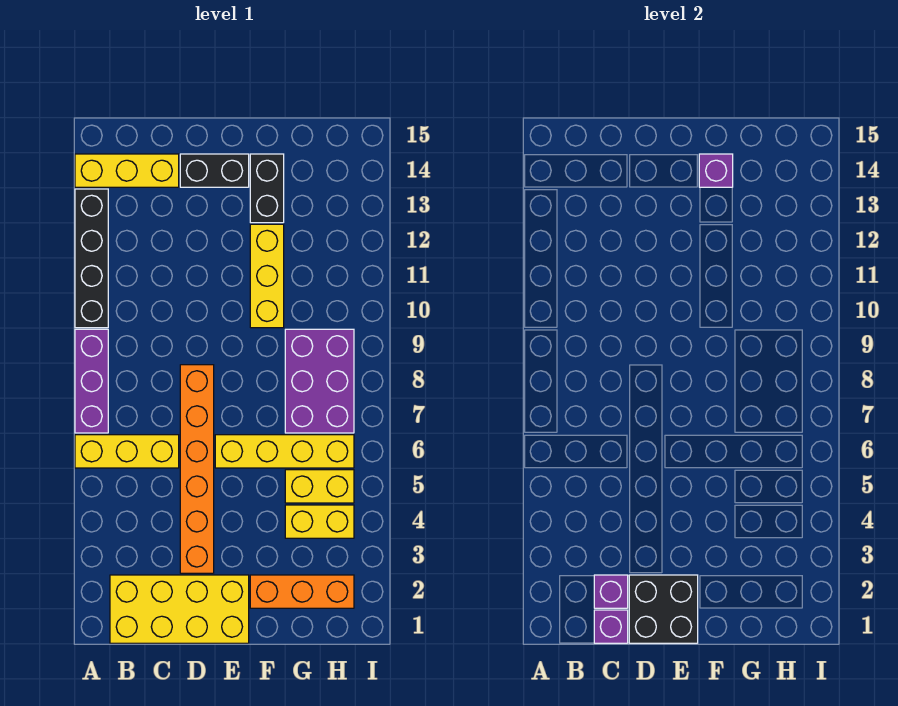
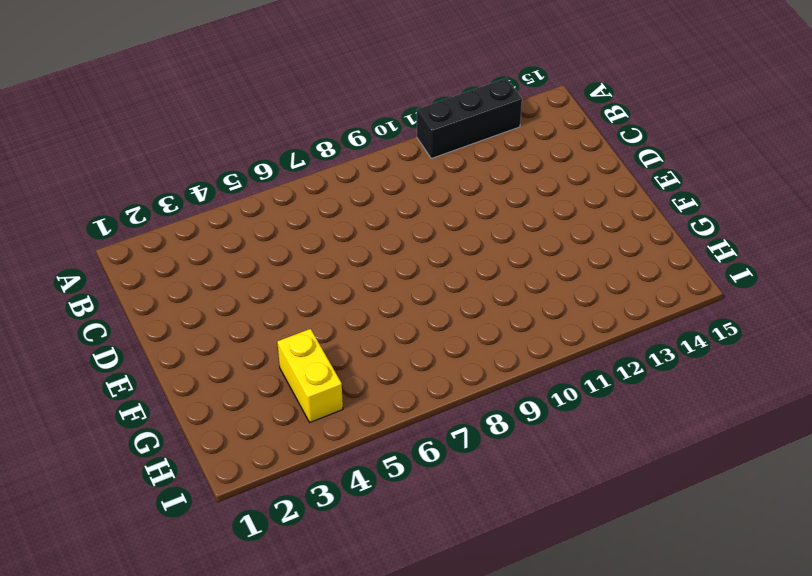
black 1x3 brick [417,78,522,158] -> black 1x4 brick [75,189,108,328]
none -> yellow 1x3 brick [75,435,179,468]
none -> purple 1x3 brick [75,329,108,433]
none -> yellow 1x3 brick [75,154,179,187]

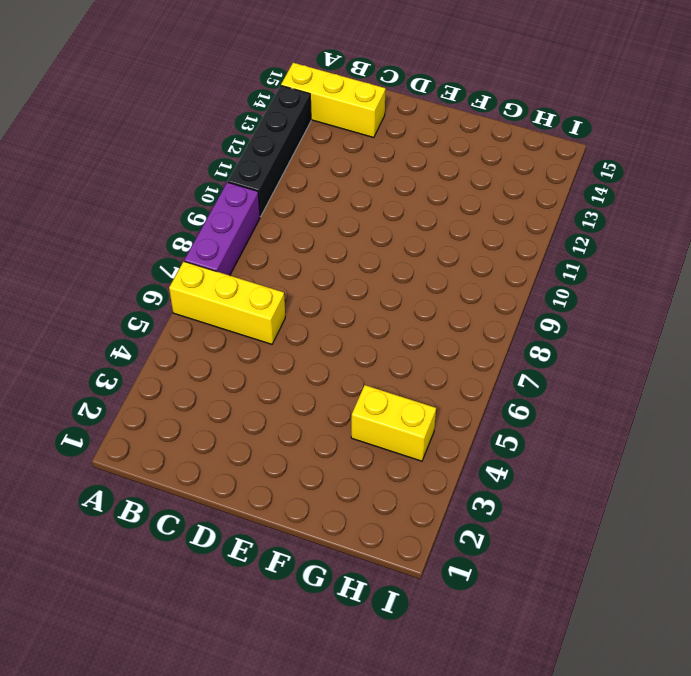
none -> yellow 2x4 brick [110,575,249,643]
none -> orange 1x6 brick [180,365,214,573]
none -> black 1x2 brick [180,154,249,187]

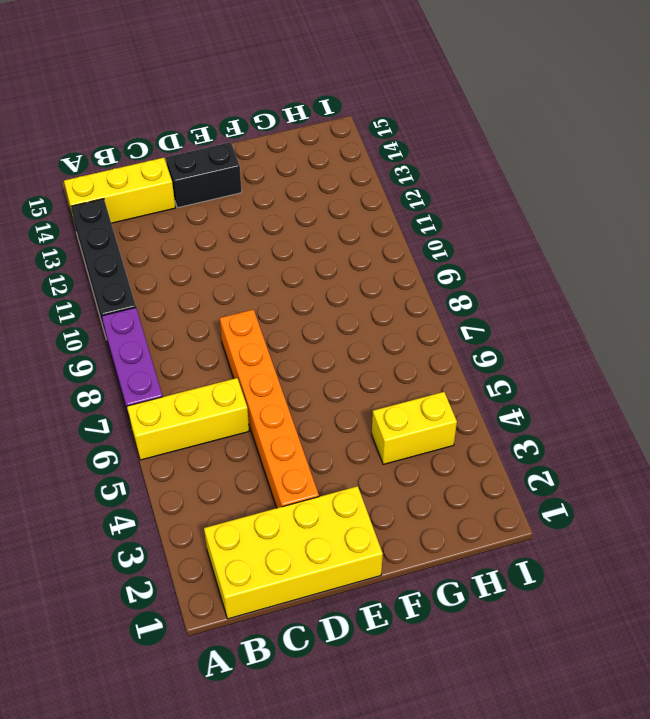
none -> yellow 1x4 brick [215,435,354,468]
none -> orange 1x3 brick [250,575,354,608]
none -> yellow 1x3 brick [250,224,284,328]

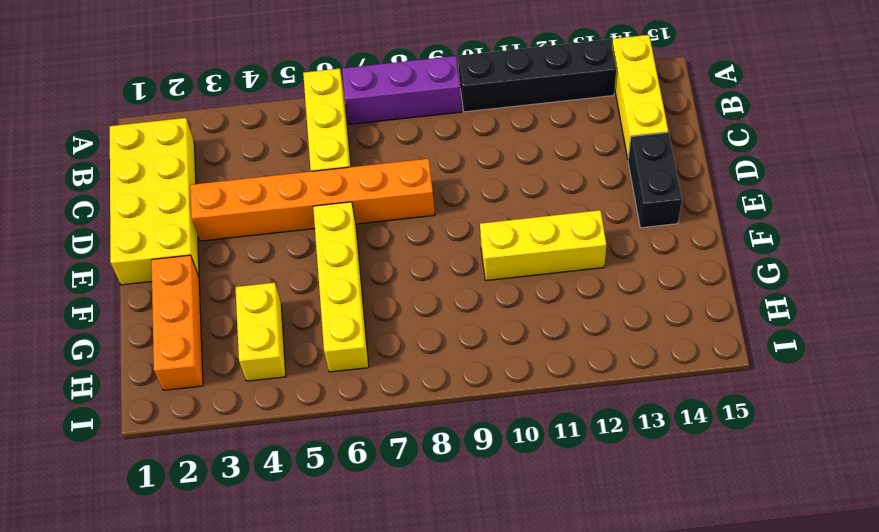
none -> black 1x2 brick [250,154,284,223]
none -> yellow 1x2 brick [285,470,354,503]
none -> purple 2x3 brick [285,329,354,433]

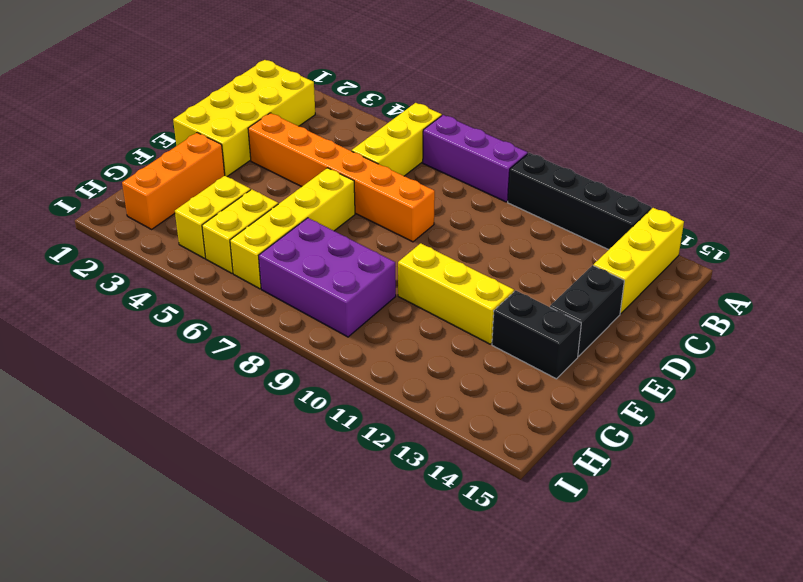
none -> purple 1x1 brick [594,610,628,643]
none -> purple 1x1 brick [594,575,628,608]
none -> black 2x2 brick [629,575,698,643]

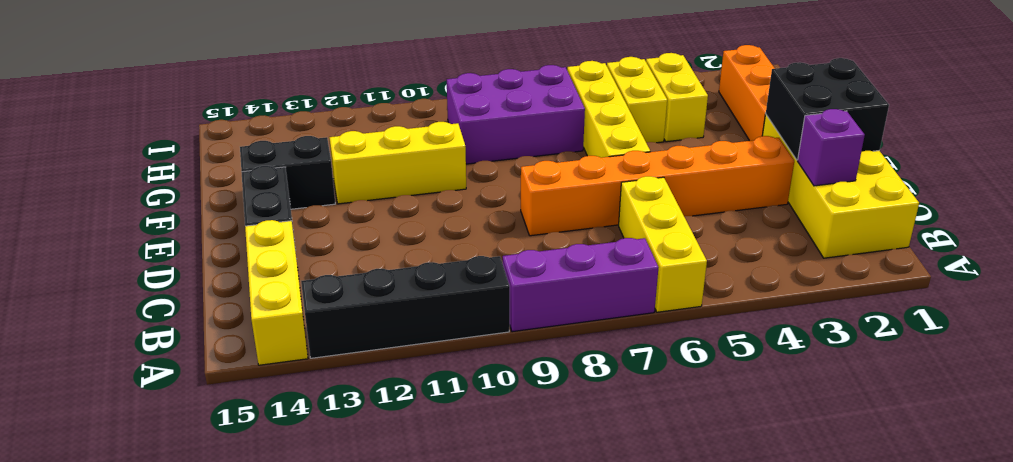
none -> purple 1x1 brick [594,610,628,643]
none -> purple 1x1 brick [699,154,733,187]

